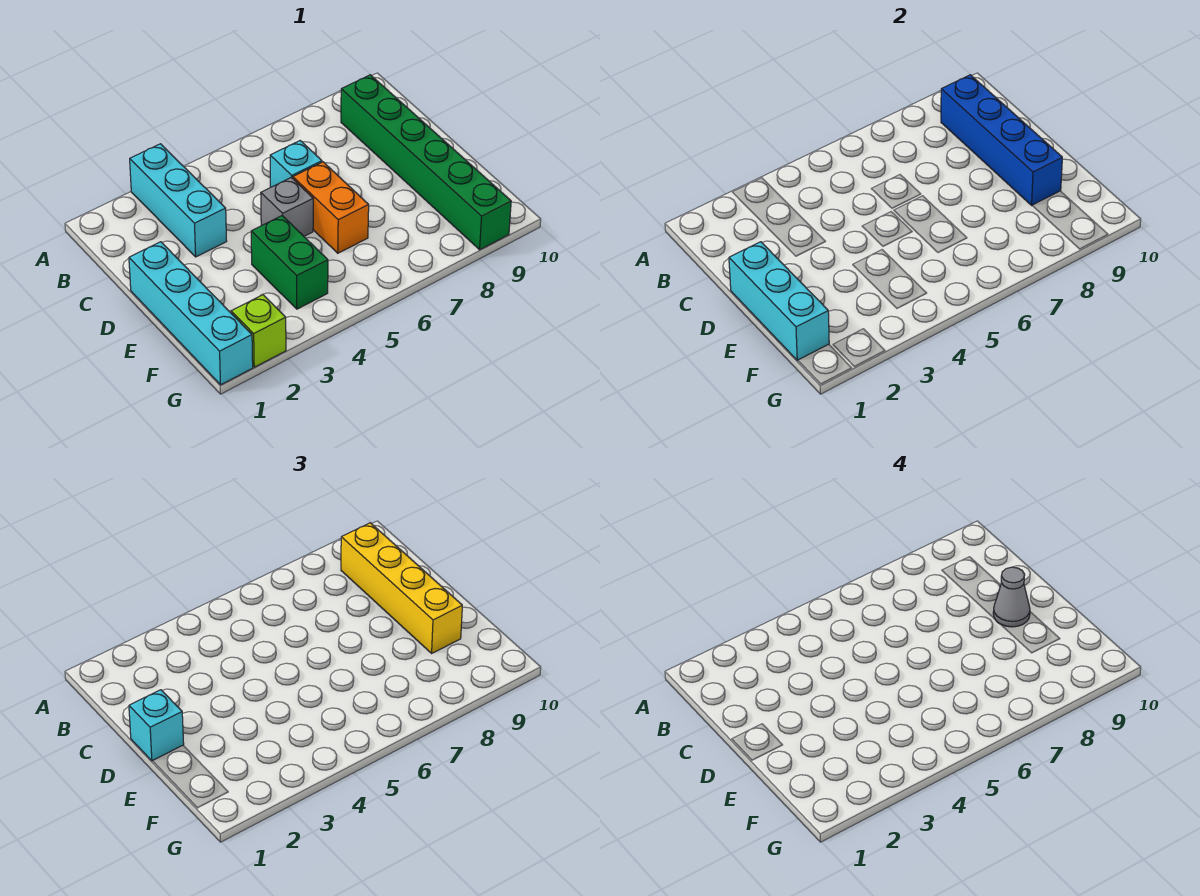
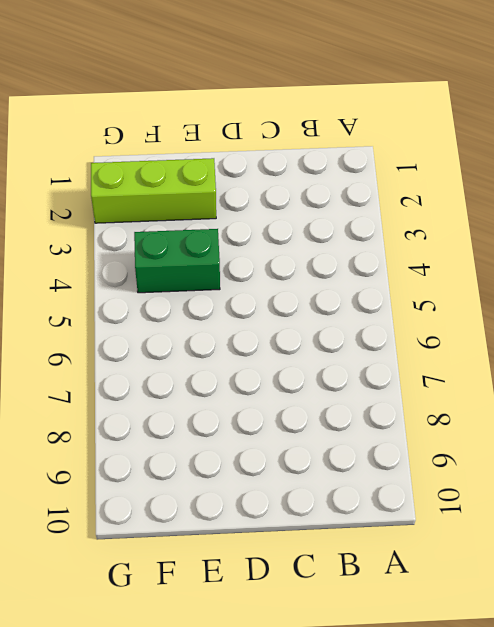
lime 1x3 brick [91,158,216,223] -> lime 1x1 brick [231,295,286,367]
none -> cyan 1x3 brick [130,144,227,257]
none -> green 1x6 brick [341,75,511,250]
none -> cyan 1x1 brick [270,141,322,187]

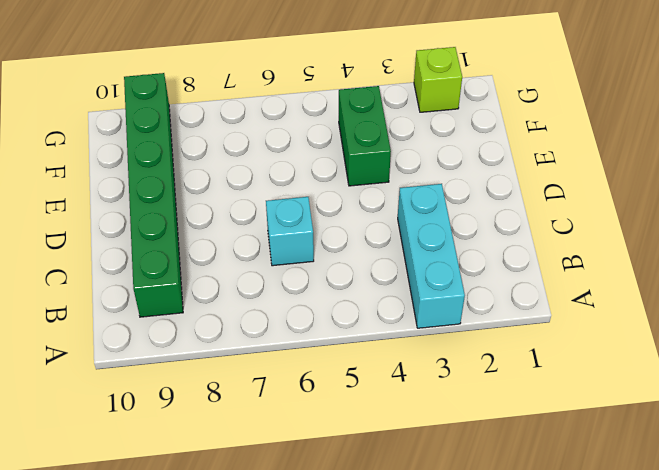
none -> cyan 1x4 brick [129,242,253,385]
none -> grey 1x1 brick [261,178,313,236]
none -> orange 1x2 brick [293,162,369,253]

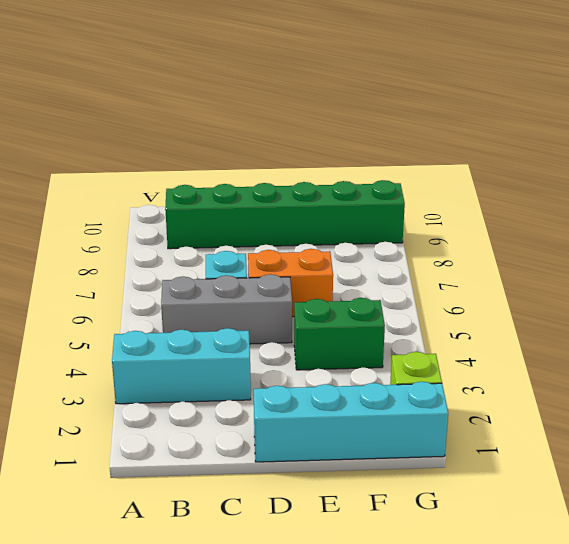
grey 1x3 brick [161,274,292,344] -> grey 1x1 brick [261,178,313,236]
none -> blue 1x4 brick [941,75,1062,205]
none -> cyan 1x3 brick [729,242,829,360]
none -> yellow 1x4 brick [341,523,462,653]

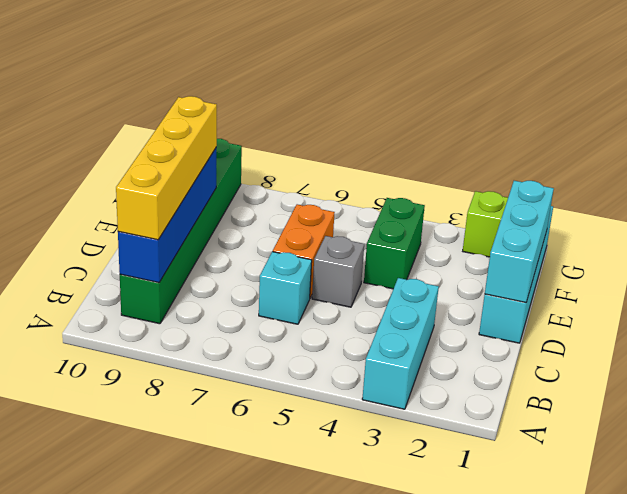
none -> cyan 1x1 brick [129,690,184,761]
none -> grey 1x1 cone [993,567,1030,627]

